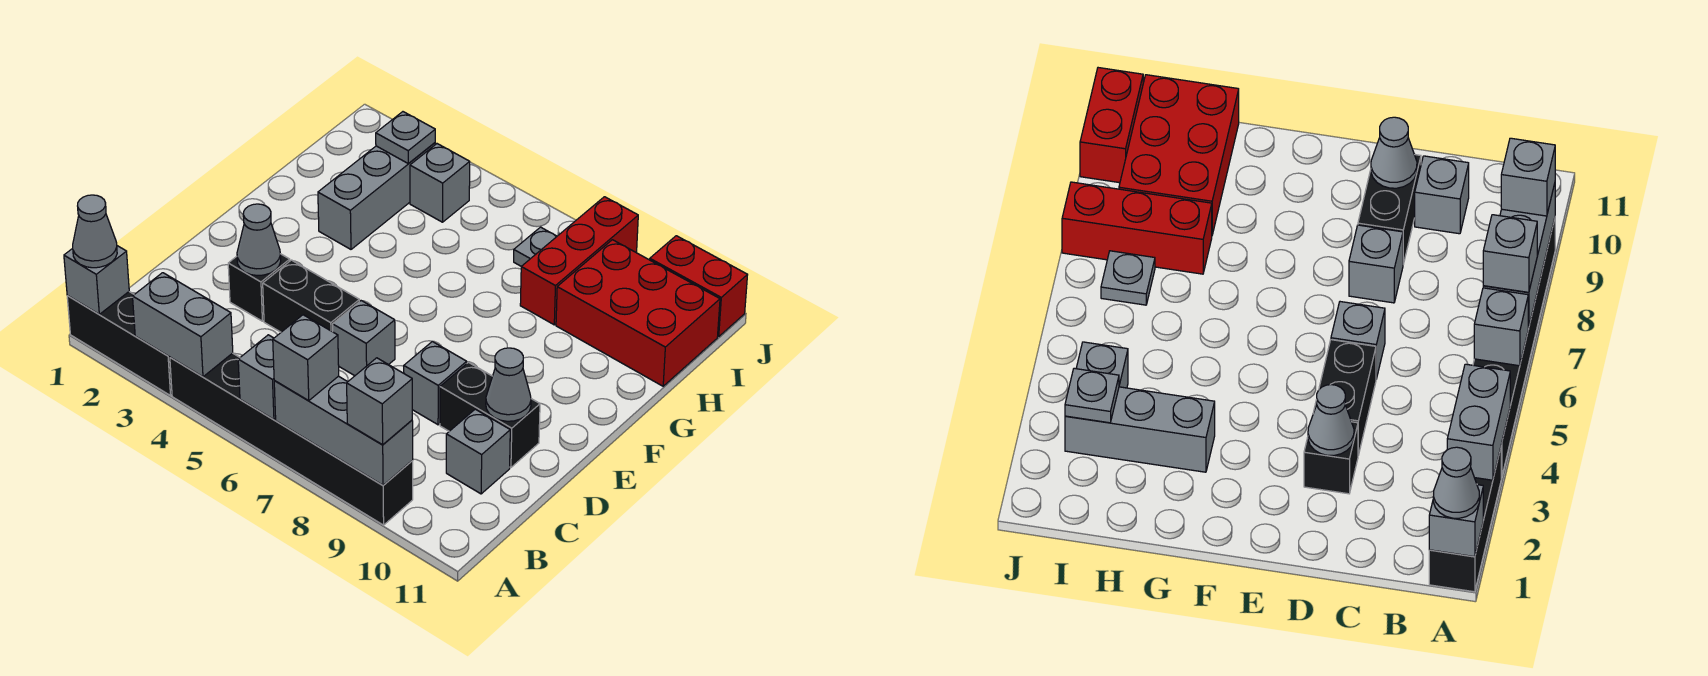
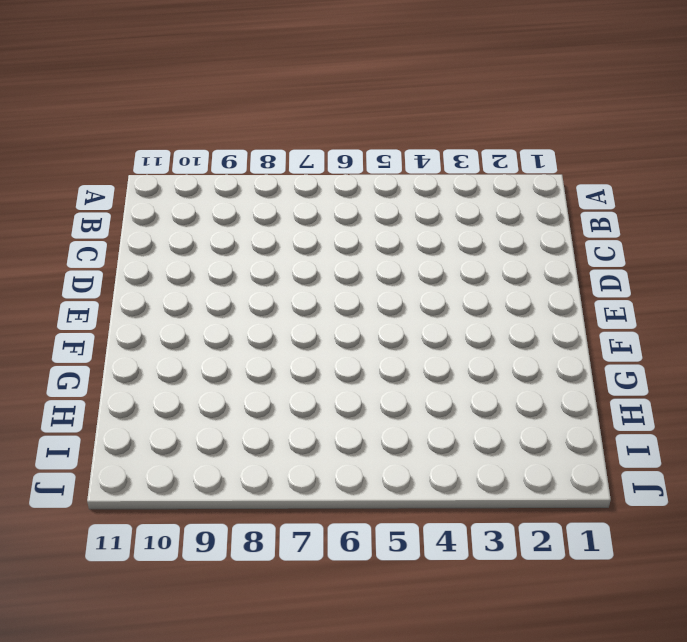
none -> black 1x3 brick [67,292,172,396]
none -> black 1x6 brick [170,353,413,525]
none -> grey 1x1 brick [446,409,510,494]

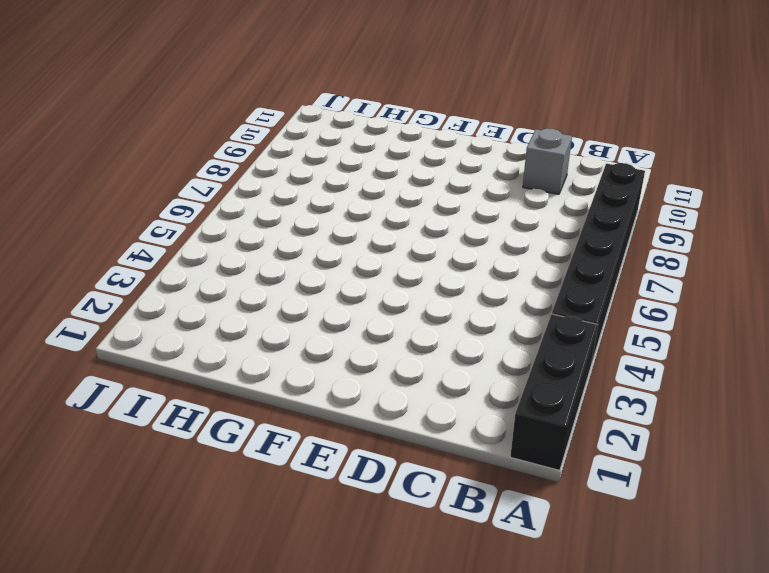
none -> black 1x1 brick [228,254,290,321]
none -> black 1x2 brick [263,260,359,332]
none -> grey 1x1 brick [333,301,395,376]

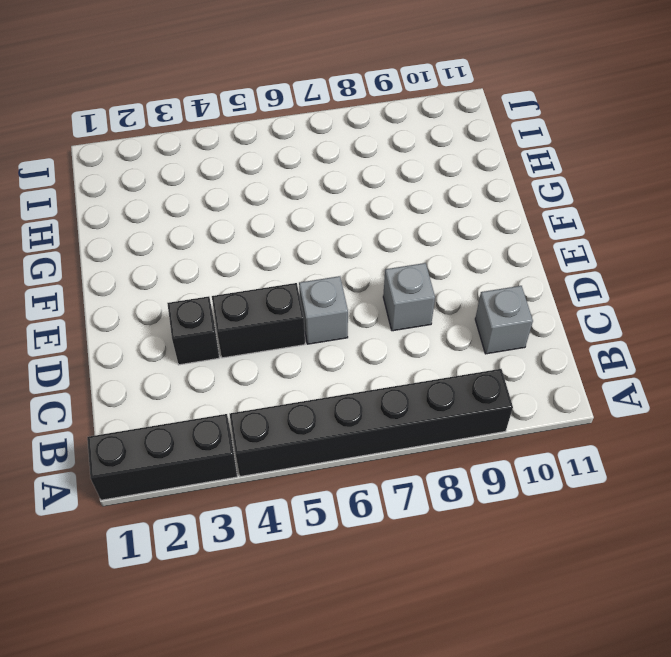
none -> black 1x2 brick [440,363,540,468]
none -> grey 1x3 brick [318,143,435,249]
none -> red 1x3 brick [520,197,638,325]

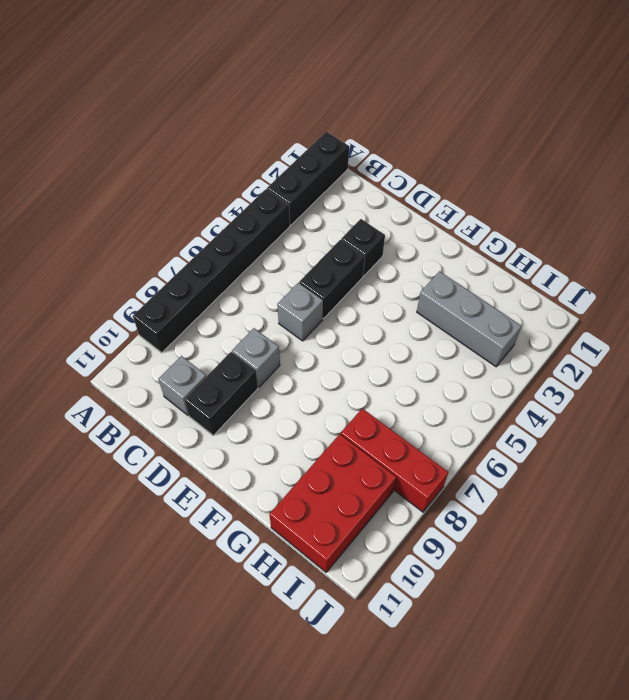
none -> grey 1x1 brick [410,144,470,222]
none -> grey 1x1 plate [514,227,557,266]
none -> red 1x2 brick [650,236,747,337]

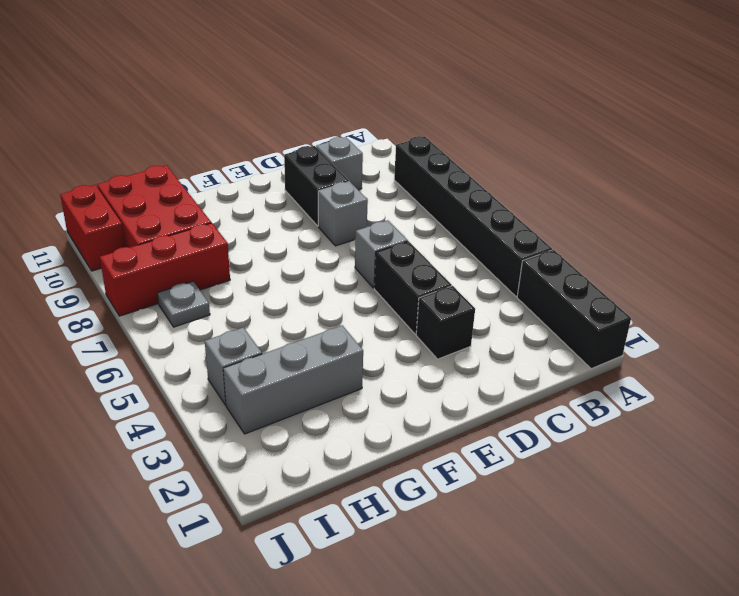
none -> grey 1x1 brick [64,246,129,314]
none -> grey 1x2 brick [133,273,233,377]
none -> grey 1x1 brick [238,335,276,419]

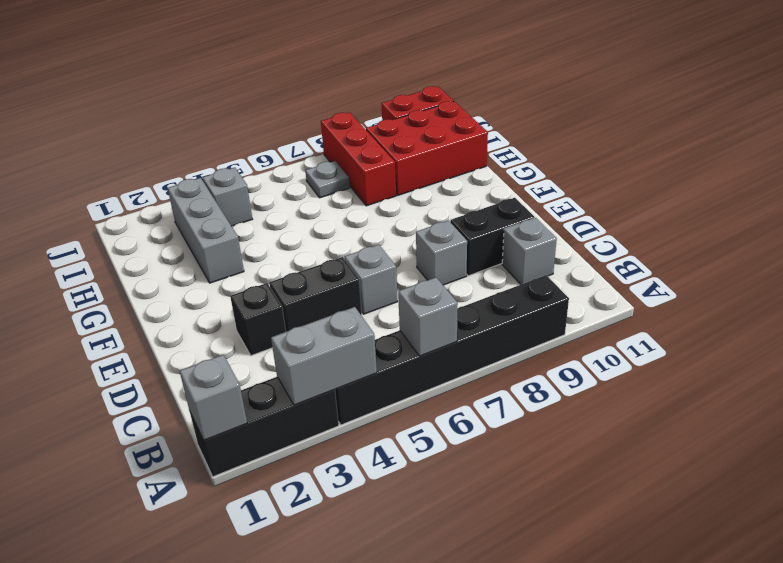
none -> grey 1x3 brick [274,376,413,485]
none -> grey 1x1 cone [237,204,281,276]
none -> grey 1x1 cone [486,348,531,421]

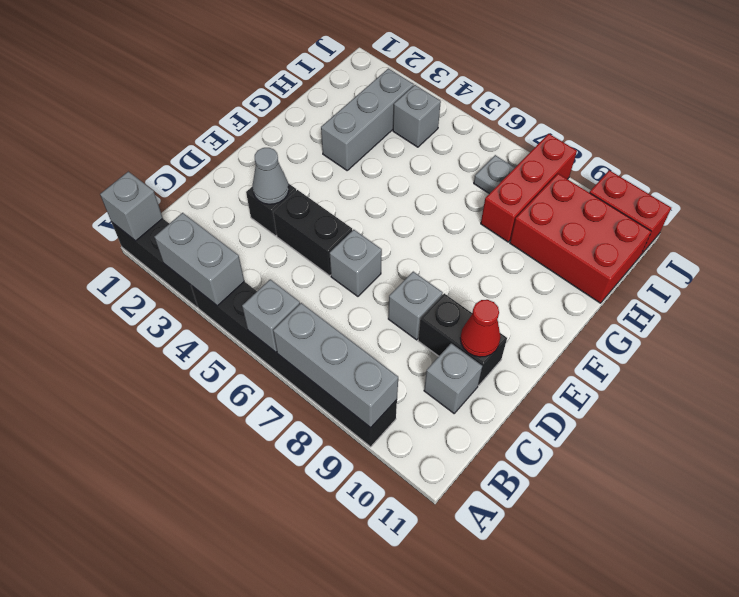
red 1x1 cone [460,300,500,357] -> grey 1x1 cone [486,348,531,421]
none -> grey 1x1 plate [376,112,435,164]
none -> grey 1x1 cone [73,195,117,268]
none -> grey 1x1 brick [273,315,339,401]

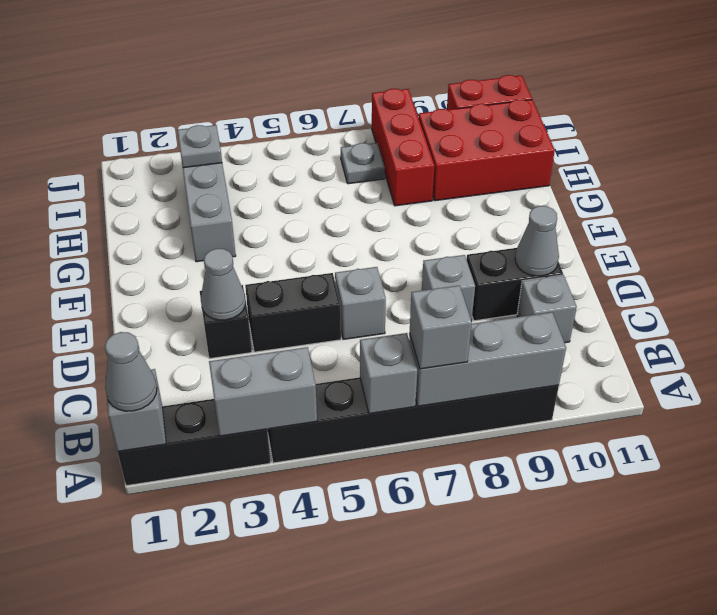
none -> grey 1x1 brick [410,144,470,222]
none -> grey 1x1 brick [347,358,412,445]

